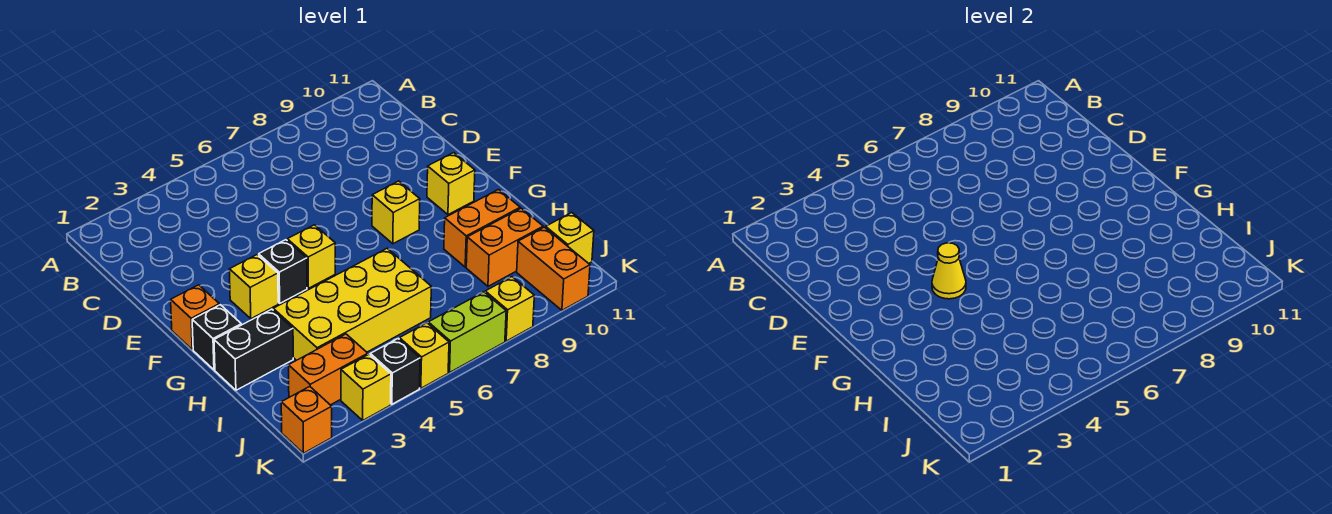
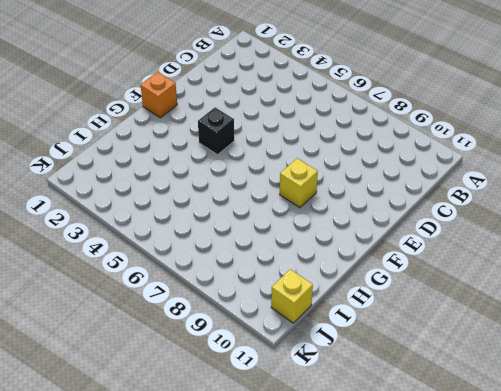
none -> yellow 1x1 brick [229,255,278,319]
none -> yellow 1x1 brick [287,225,335,288]
none -> yellow 1x1 brick [427,153,475,215]

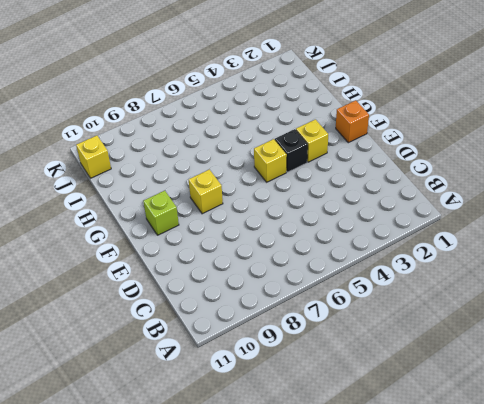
lime 1x1 brick [143,191,179,235] -> yellow 1x1 brick [427,153,475,215]
none -> black 1x1 brick [192,305,241,370]
none -> black 1x2 brick [214,309,293,390]
none -> yellow 2x4 brick [273,248,431,360]

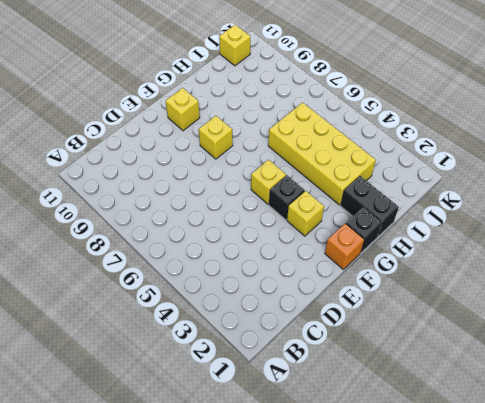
none -> orange 1x2 brick [444,190,520,267]
none -> orange 1x2 brick [466,208,543,286]
none -> orange 1x2 brick [289,334,368,405]

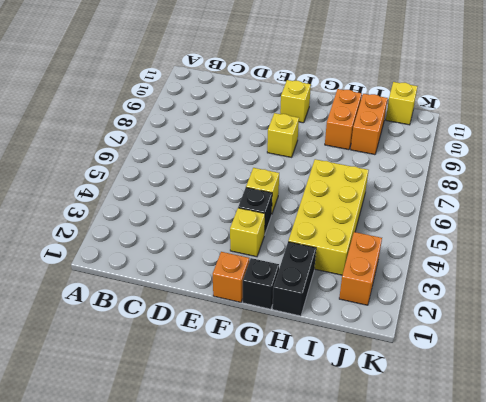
none -> orange 1x2 brick [517,227,590,310]
none -> orange 1x1 brick [281,386,332,453]
none -> yellow 1x1 brick [341,354,391,420]

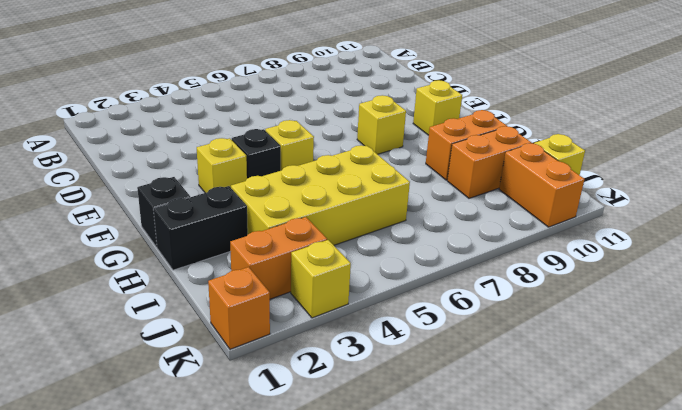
none -> orange 1x1 brick [171,285,219,350]
none -> black 1x1 brick [370,339,420,404]
none -> yellow 1x1 brick [399,323,449,388]

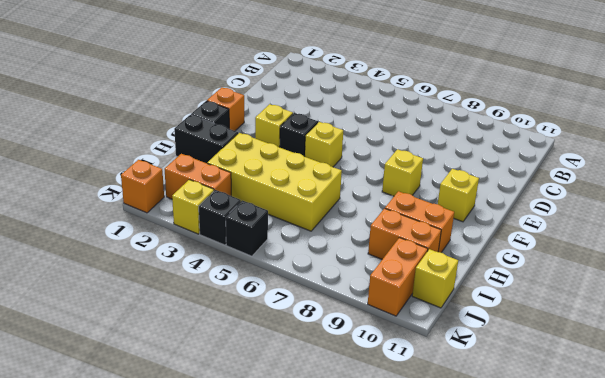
black 1x1 brick [226,200,268,256] -> yellow 1x1 brick [399,323,449,388]
none -> lime 1x2 brick [428,292,506,372]
none -> yellow 1x1 brick [485,277,534,341]
none -> yellow 1x1 cone [932,243,966,299]

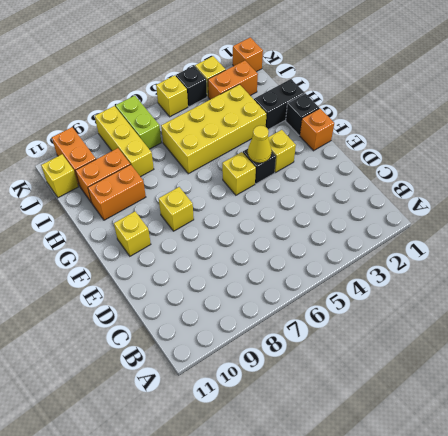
yellow 1x3 brick [95,106,154,177] -> yellow 1x1 brick [485,277,534,341]
lime 1x2 brick [116,96,161,149] -> lime 1x2 brick turned to [428,292,506,372]

